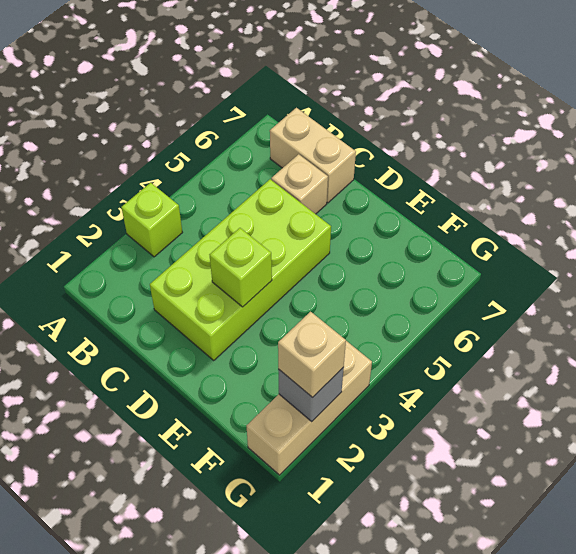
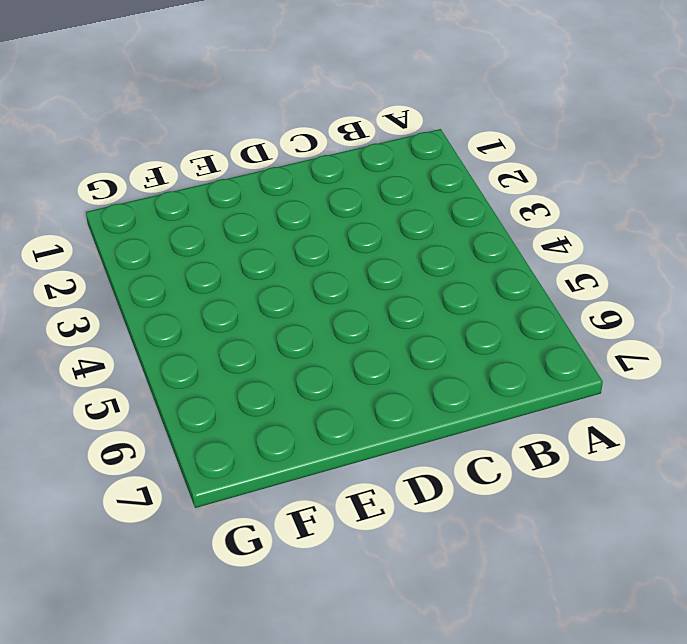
none -> lime 1x1 brick [121,183,182,257]
none -> tan 1x2 brick [270,108,356,203]

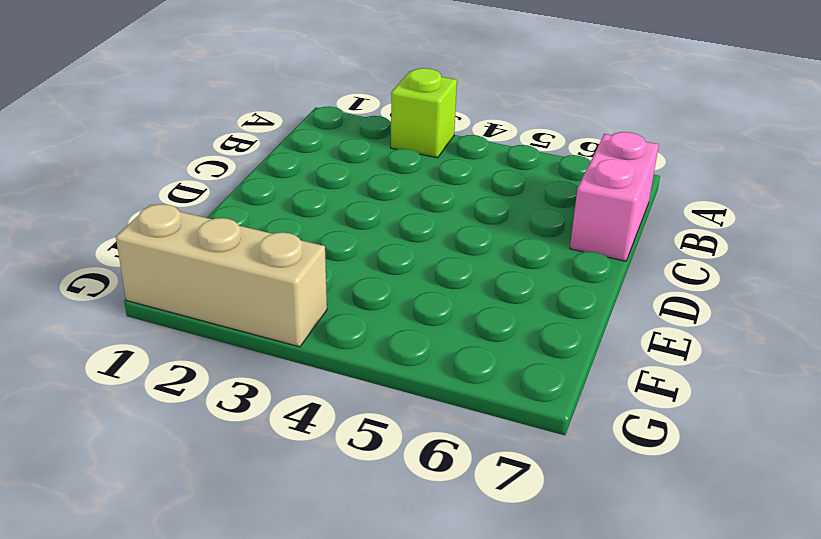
pink 1x2 brick [570,132,659,261] -> tan 1x2 brick [270,108,356,203]
none -> lime 2x4 brick [150,179,331,360]
none -> tan 1x1 brick [271,154,328,214]

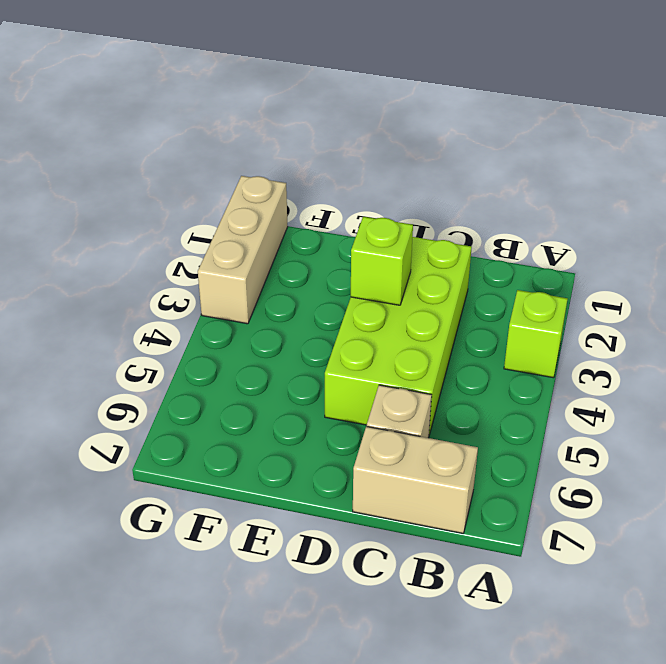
none -> grey 1x1 brick [278,367,344,422]
none -> tan 1x1 brick [278,312,346,398]

